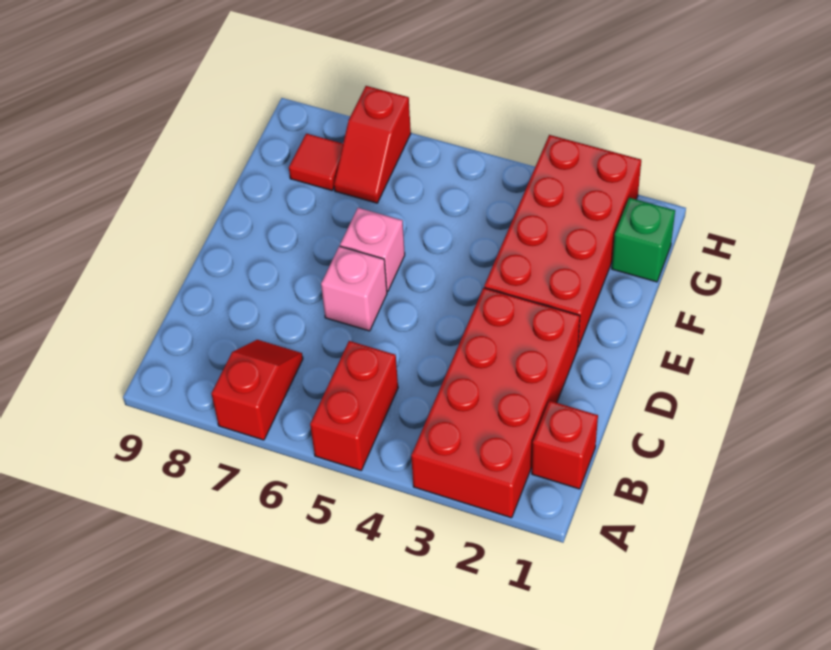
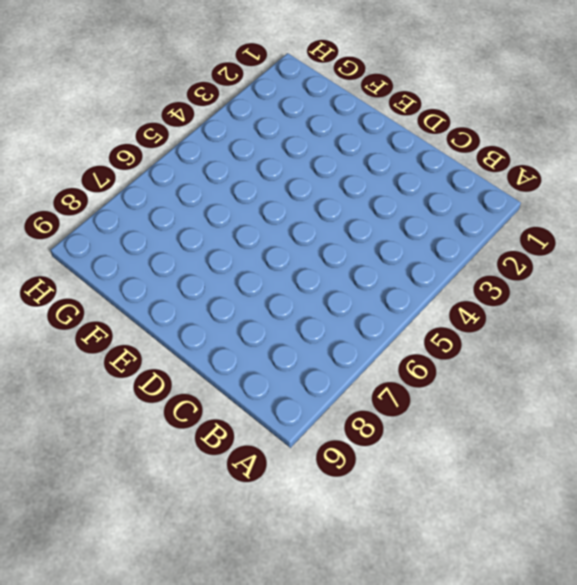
none -> red 2x4 brick [411,288,580,518]
none -> red 1x2 brick [310,341,398,470]

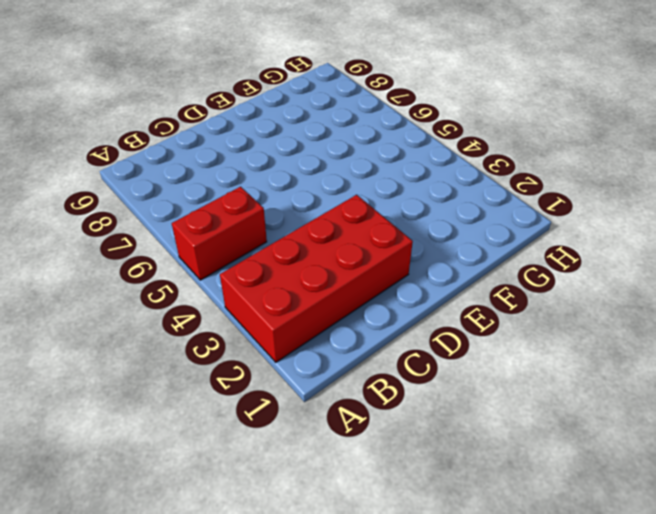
none -> red 1x2 slope [211,340,303,440]
none -> red 1x1 brick [532,401,598,489]

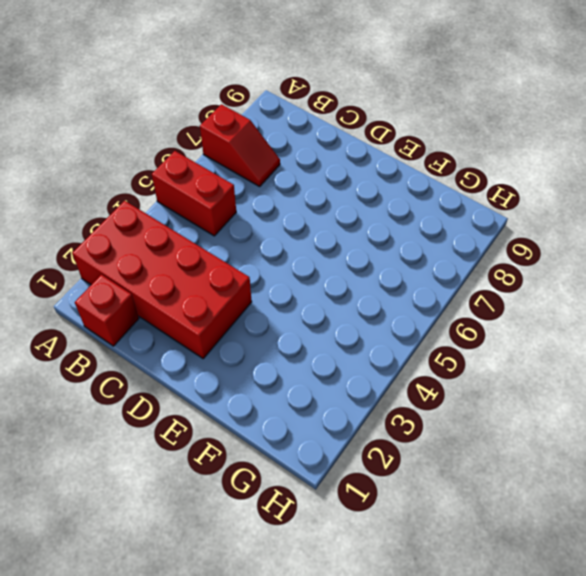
none -> pink 1x1 brick [321,246,387,331]
none -> red 2x4 brick [484,135,641,347]

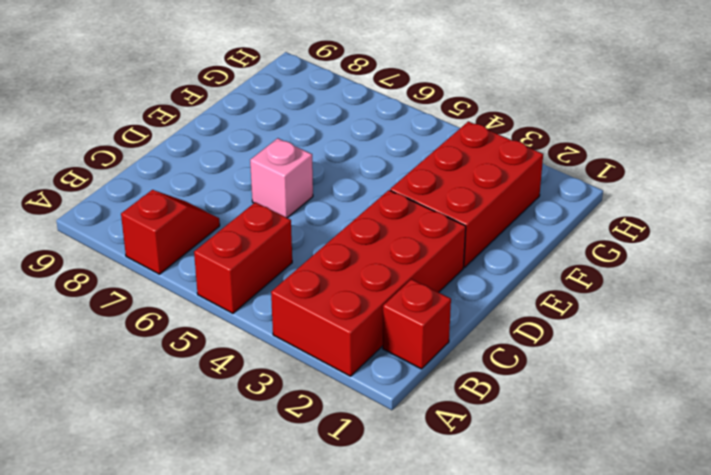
red 2x3 brick [390,122,543,267] -> red 2x4 brick [484,135,641,347]
none -> pink 1x1 brick [340,208,405,292]
none -> green 1x1 brick [612,198,675,282]

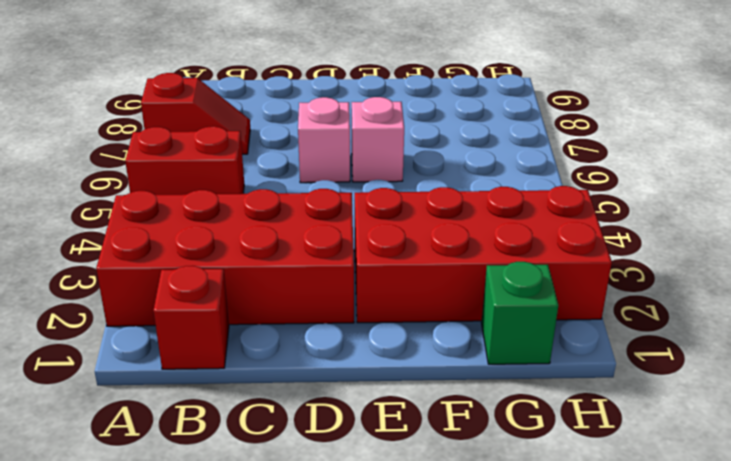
none -> red 1x2 slope [334,86,411,203]
none -> red 1x1 tile [289,134,343,190]

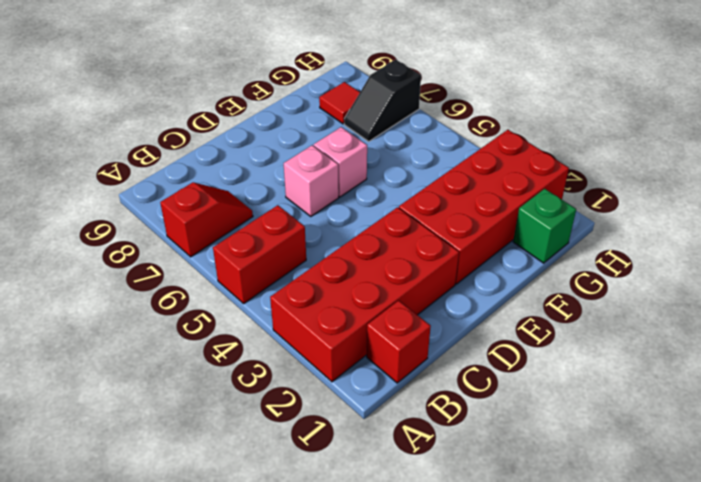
black 1x2 slope [344,60,421,141] -> red 1x2 slope [334,86,411,203]

